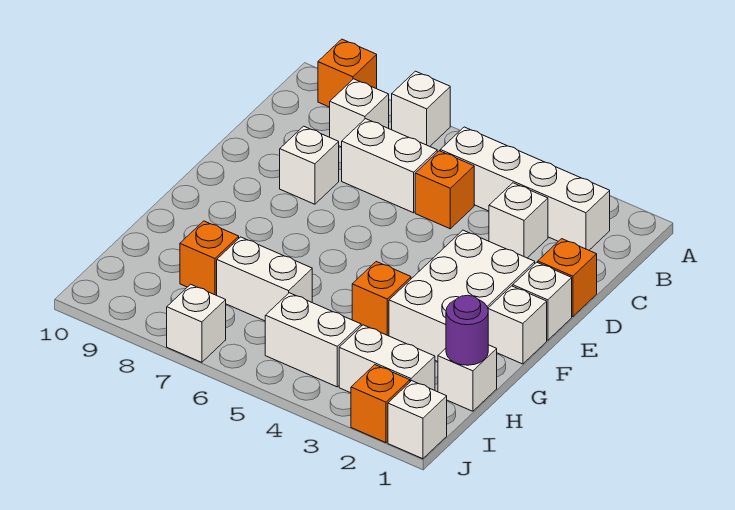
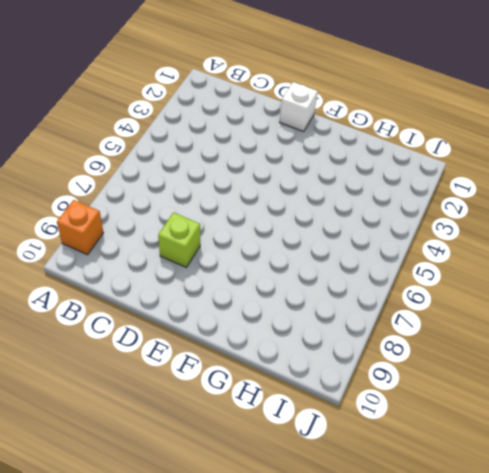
lime 1x1 brick [158,213,200,267] -> white 1x1 brick [280,126,339,204]
none -> white 1x1 brick [391,71,450,146]
none -> white 1x4 brick [440,127,610,250]
none -> white 1x1 brick [330,79,389,147]

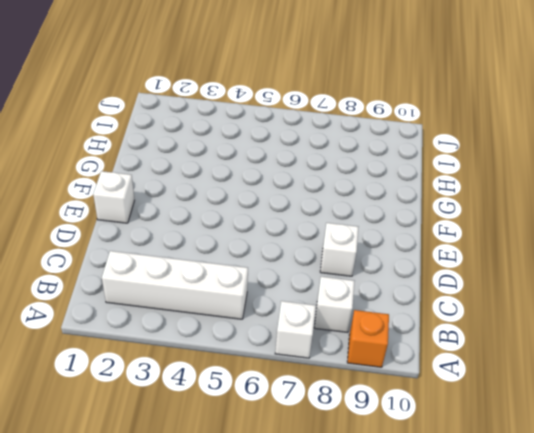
none -> white 1x1 brick [489,183,548,258]
none -> orange 1x1 brick [415,151,474,229]
none -> white 1x2 brick [342,119,437,213]

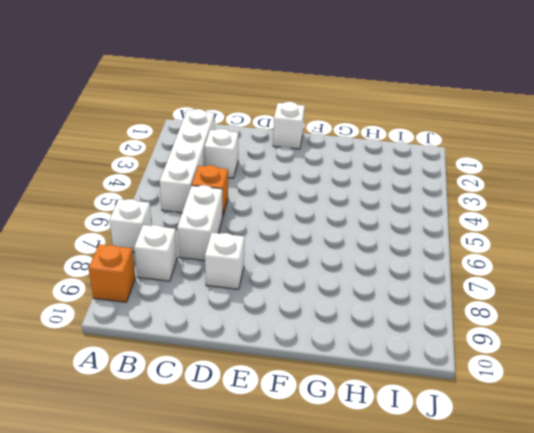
none -> orange 1x1 brick [538,239,597,317]
none -> white 2x3 brick [389,230,535,362]
none -> white 1x1 brick [488,286,547,364]

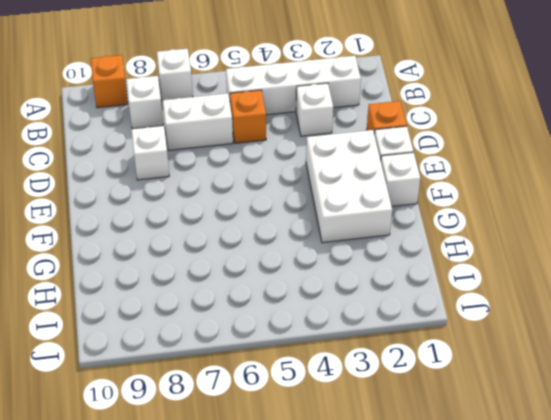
none -> orange 1x1 brick [352,262,411,336]
none -> white 1x1 brick [438,345,497,411]
none -> white 1x2 brick [217,237,312,321]

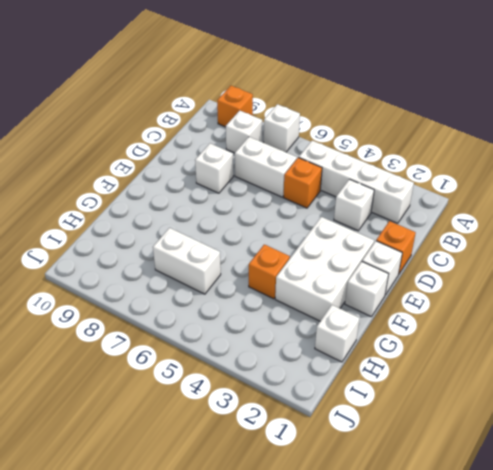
none -> orange 1x1 brick [180,221,239,295]
none -> white 1x2 brick [339,325,435,393]
none -> white 1x2 brick [265,293,361,387]

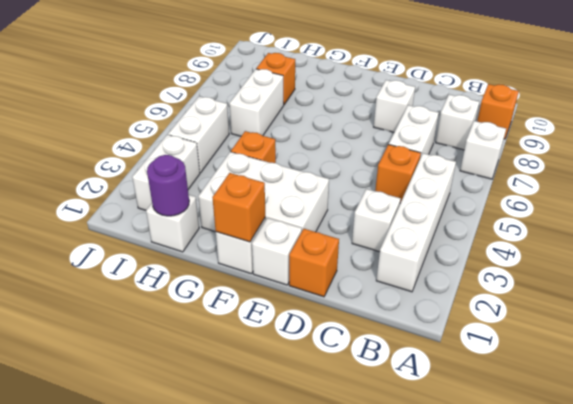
orange 1x1 brick [212,173,265,242] -> orange 1x1 brick moved to [351,365,410,443]
none -> white 1x1 brick [388,381,447,459]
none -> white 1x1 brick [167,284,226,362]

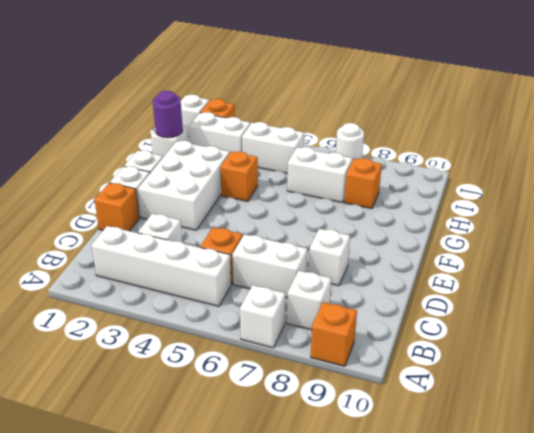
white 1x1 round brick [336,123,364,161] -> white 1x1 brick [167,284,226,362]

